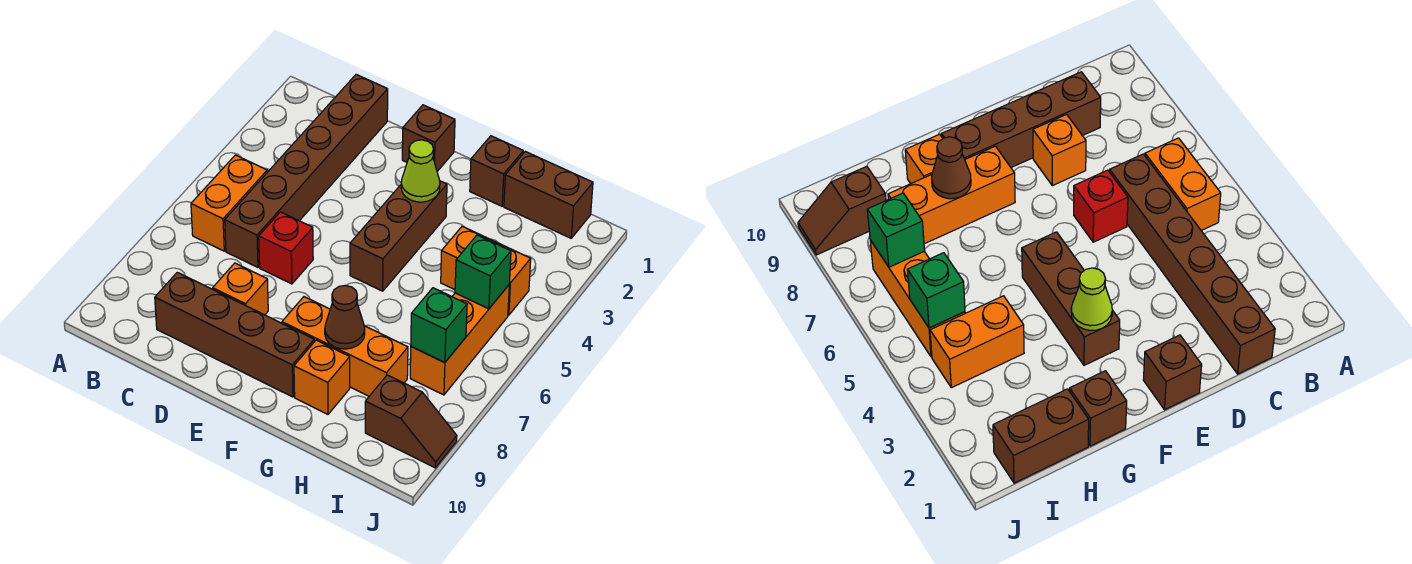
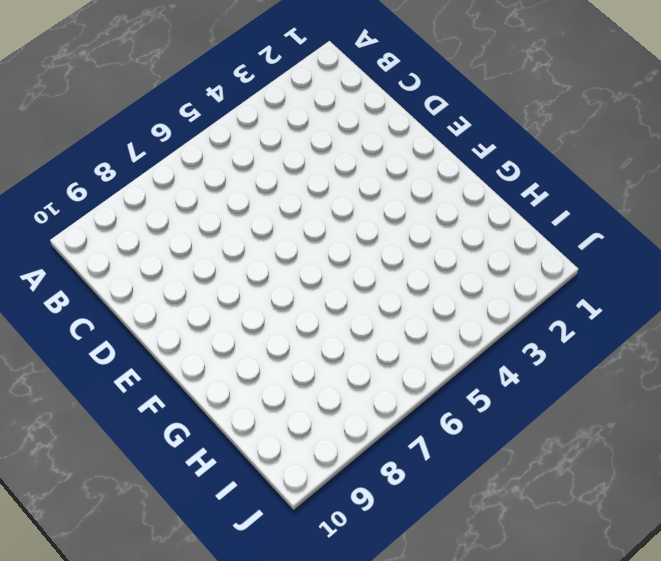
none -> orange 1x2 brick [191,155,267,251]
none -> brown 1x6 brick [225,75,388,267]
none -> brown 1x4 brick [155,272,314,397]

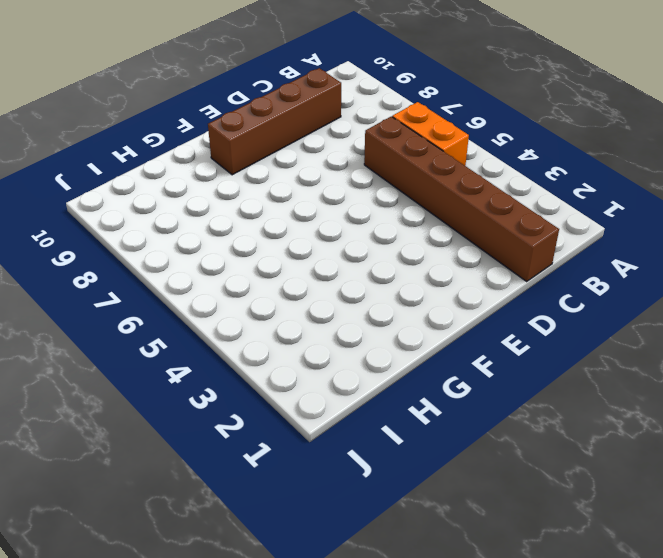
none -> red 1x1 brick [259,212,313,284]
none -> orange 1x1 brick [213,263,268,315]
none -> brown 1x1 brick [402,105,455,171]

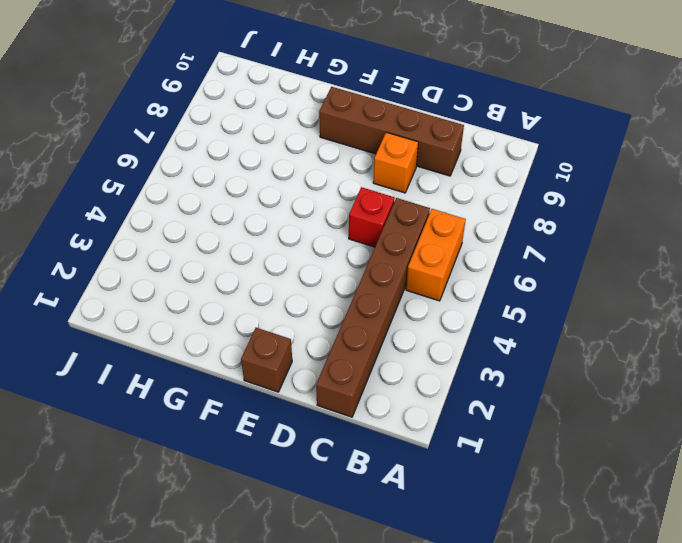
none -> brown 1x3 brick [350,181,447,291]
none -> orange 1x3 brick [282,297,408,396]
none -> brown 1x1 brick [470,136,523,206]

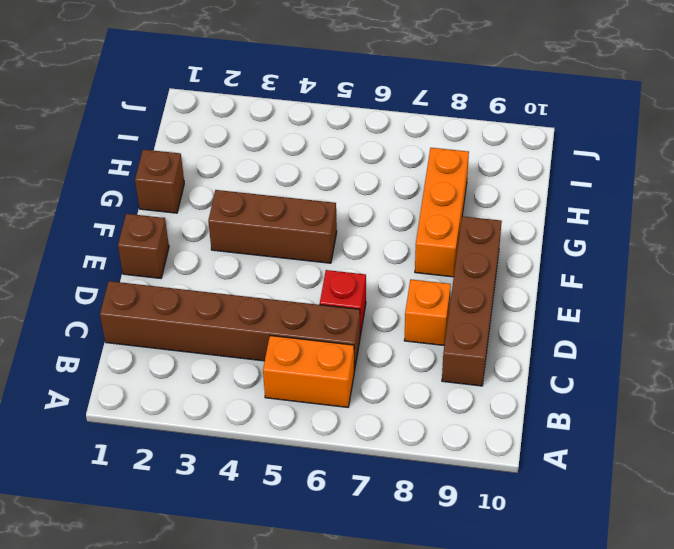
none -> orange 1x1 brick [294,340,350,414]
none -> brown 1x2 brick [504,151,593,238]
none -> orange 1x2 brick [441,226,531,315]

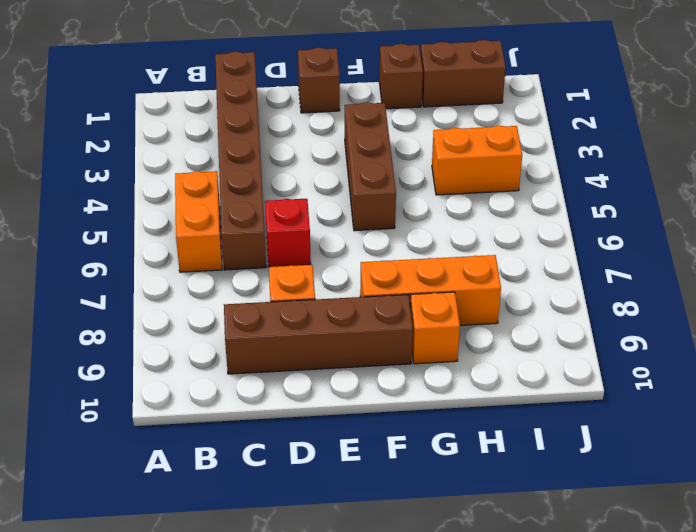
none -> orange 1x3 brick [410,285,509,395]
none -> brown 1x2 slope [365,375,457,468]
none -> lime 1x1 cone [401,140,440,202]

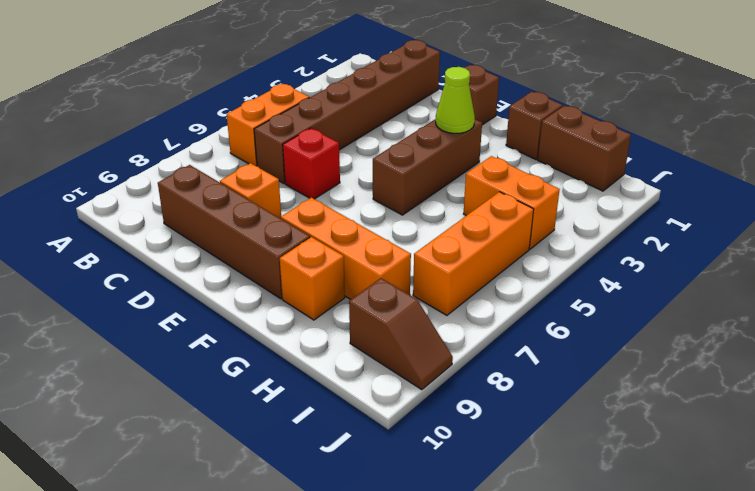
none -> brown 1x1 cone [325,285,365,349]
none -> green 1x1 brick [455,235,511,309]
none -> green 1x1 brick [411,288,467,363]

